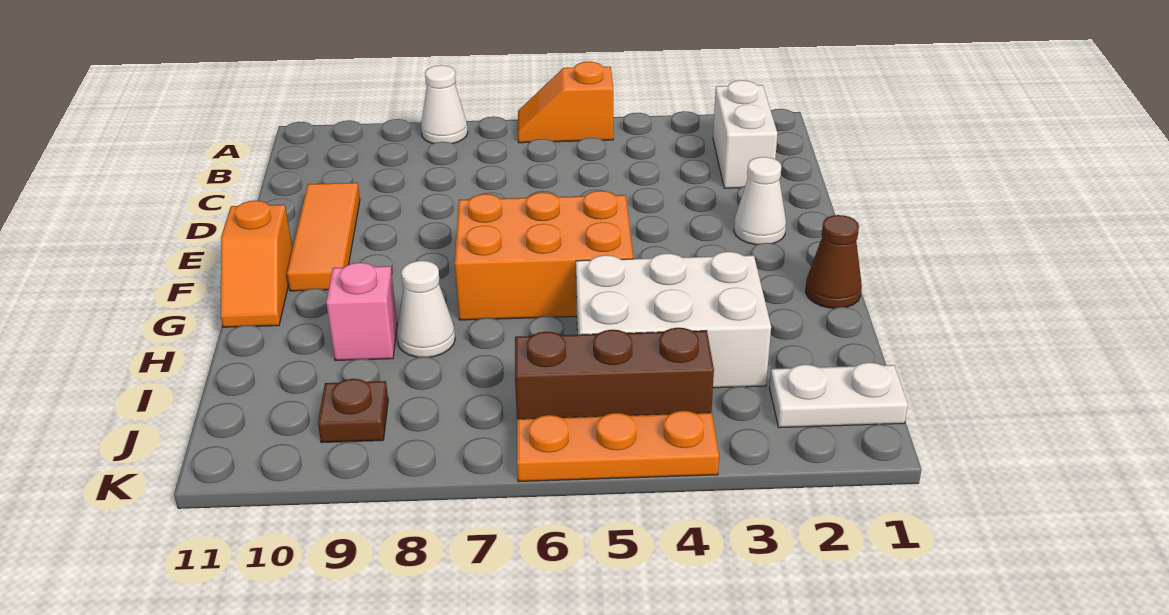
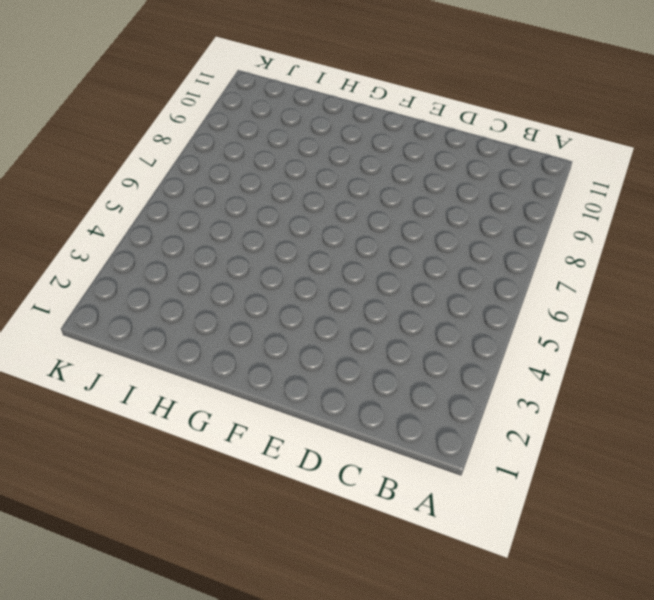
none -> orange 1x2 slope [518,62,613,143]
none -> white 1x1 cone [421,65,468,143]
none -> white 1x2 brick [713,80,778,188]

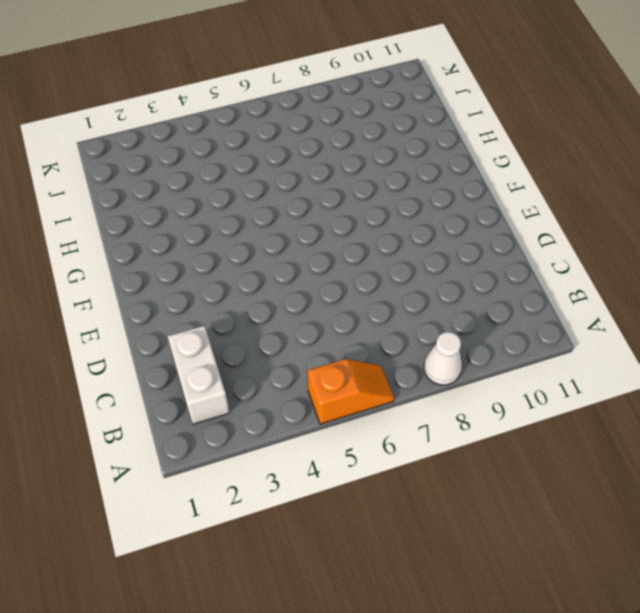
none -> orange 1x3 tile [287,183,360,291]
none -> white 1x1 cone [734,157,786,245]
none -> orange 2x3 brick [455,191,633,320]

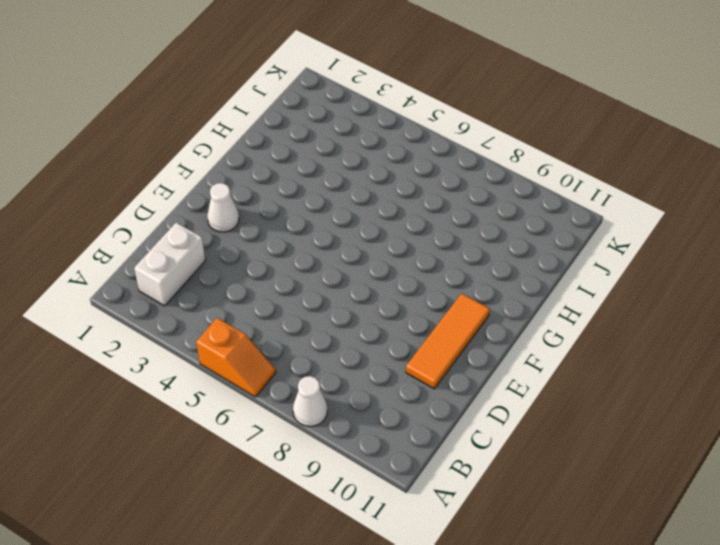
none -> orange 2x3 brick [455,191,633,320]
none -> orange 1x2 slope [221,201,292,327]
none -> brown 1x1 cone [806,215,862,308]

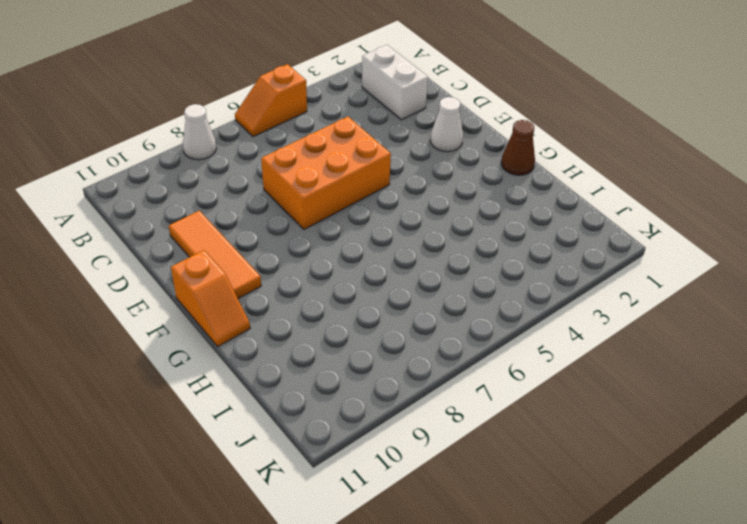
orange 2x3 brick [261,117,391,229] -> orange 2x3 brick moved to [455,191,633,320]
none -> white 2x3 brick [576,252,771,388]
none -> white 1x1 cone [397,261,455,357]
none -> pink 1x1 brick [326,262,397,360]

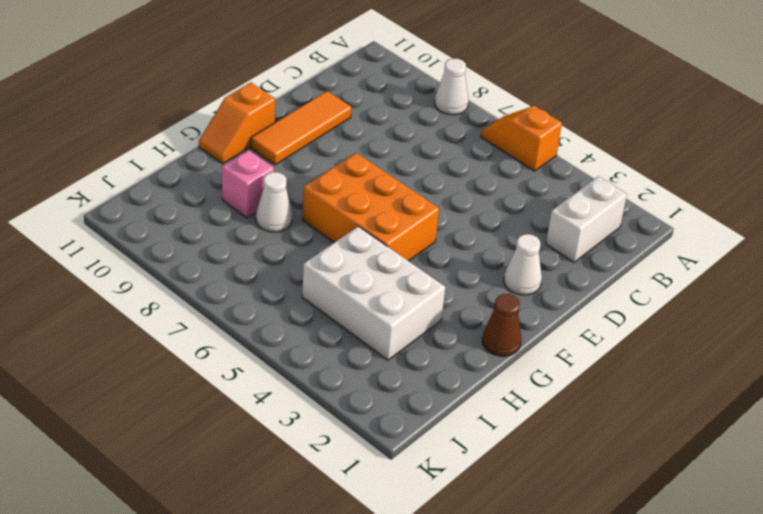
none -> white 1x2 plate [770,362,908,428]
none -> brown 1x3 brick [515,328,714,419]
none -> brown 1x1 plate [318,379,388,443]

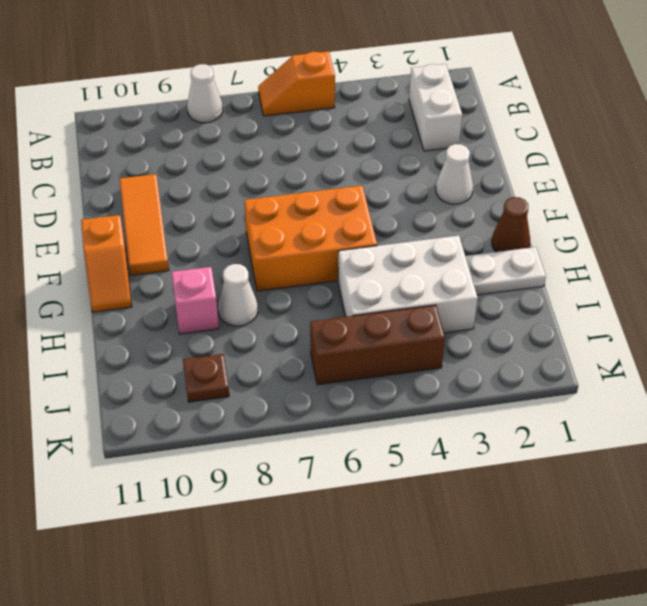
white 1x2 plate [465,247,546,295] -> white 1x2 plate moved to [770,362,908,428]
none -> orange 1x3 plate [517,411,719,482]

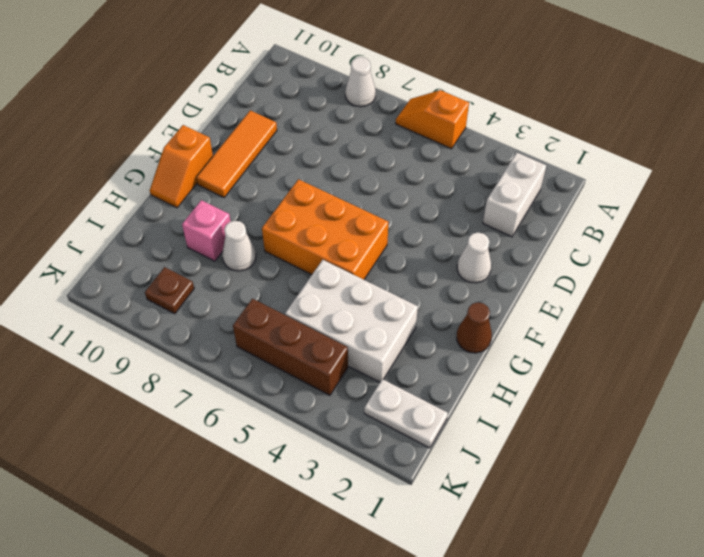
none -> orange 1x3 plate [517,411,719,482]

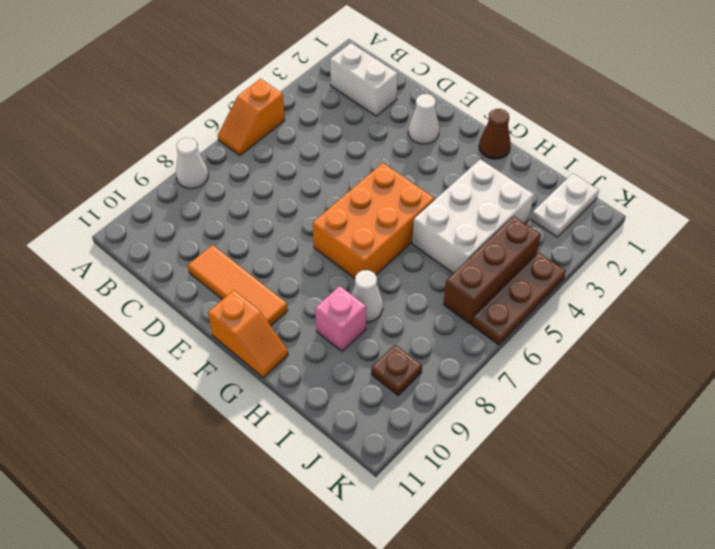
brown 1x3 plate [472,252,566,345] -> orange 1x3 plate [517,411,719,482]

